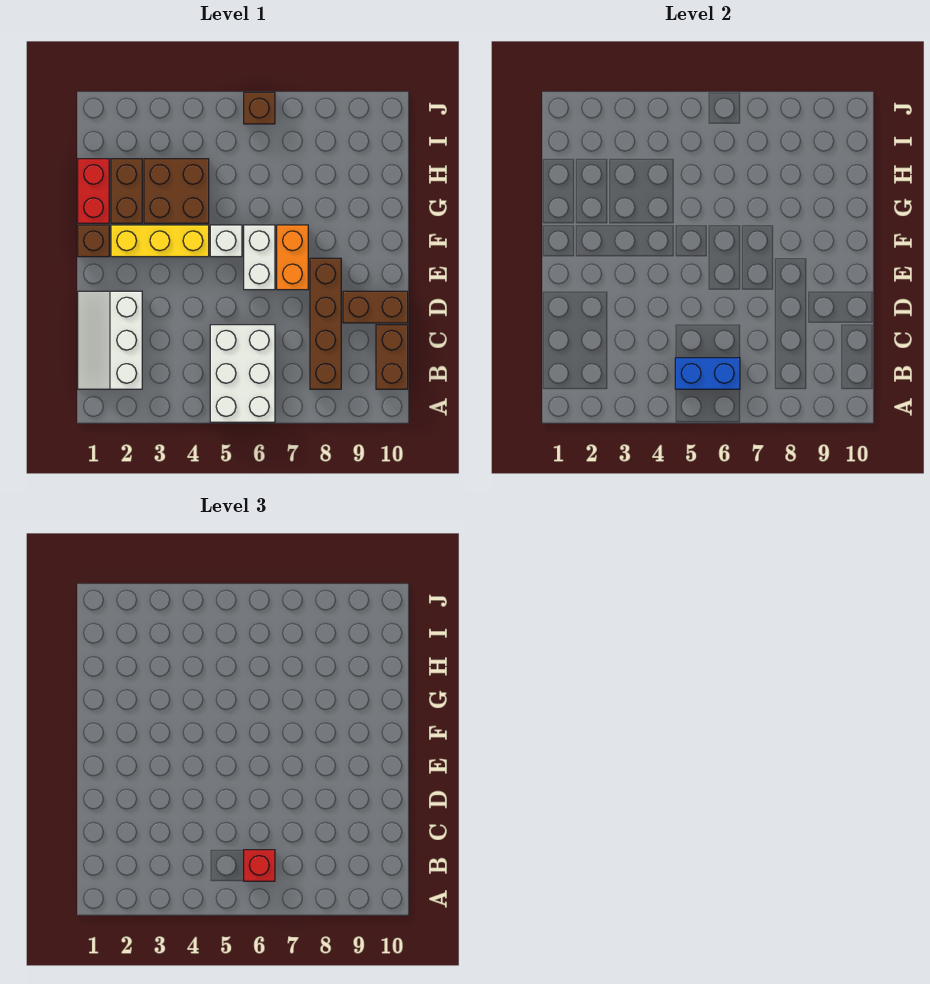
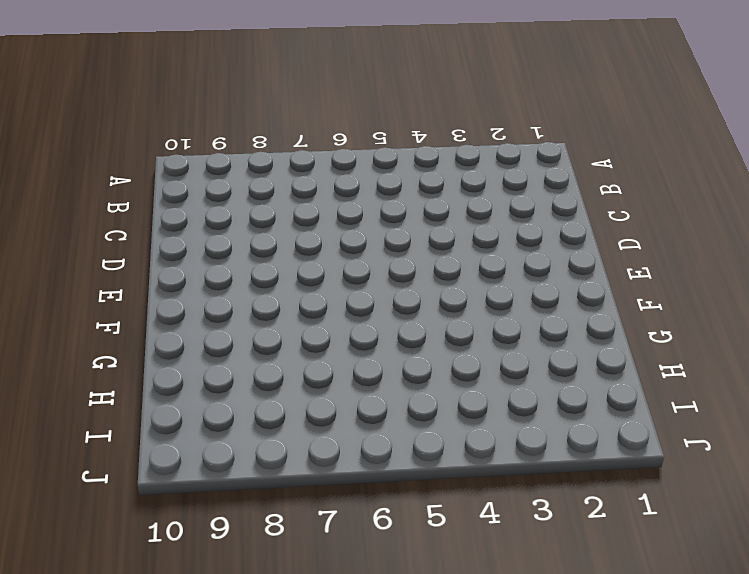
none -> white 2x3 brick [210,325,275,422]
none -> white 2x3 slope [78,291,142,389]
none -> brown 1x4 brick [310,258,341,389]

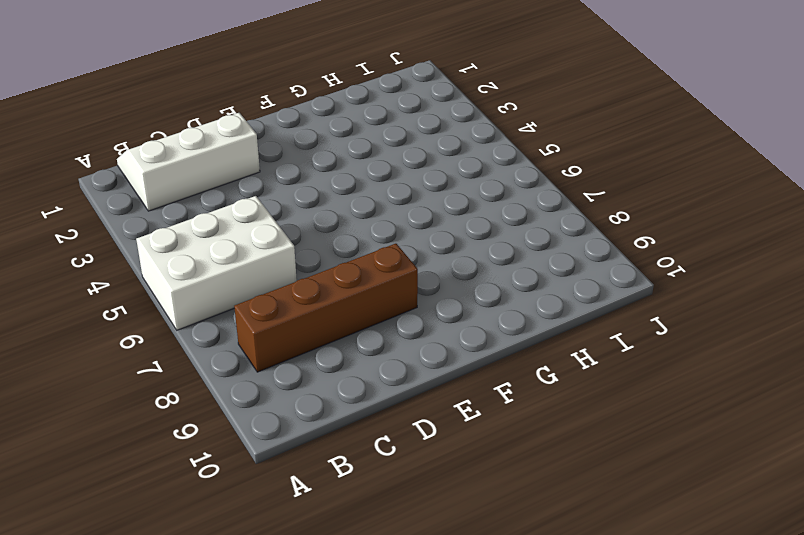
none -> brown 1x2 brick [376,325,408,389]
none -> brown 1x2 brick [343,291,408,323]
none -> white 1x2 brick [244,225,275,290]

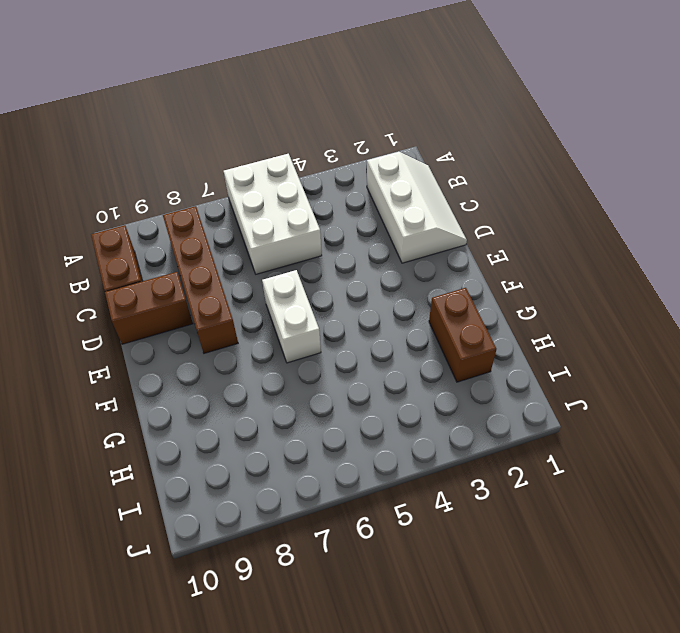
none -> orange 1x2 brick [277,225,308,290]
none -> brown 1x1 brick [78,225,109,257]
none -> yellow 1x3 brick [111,225,209,257]

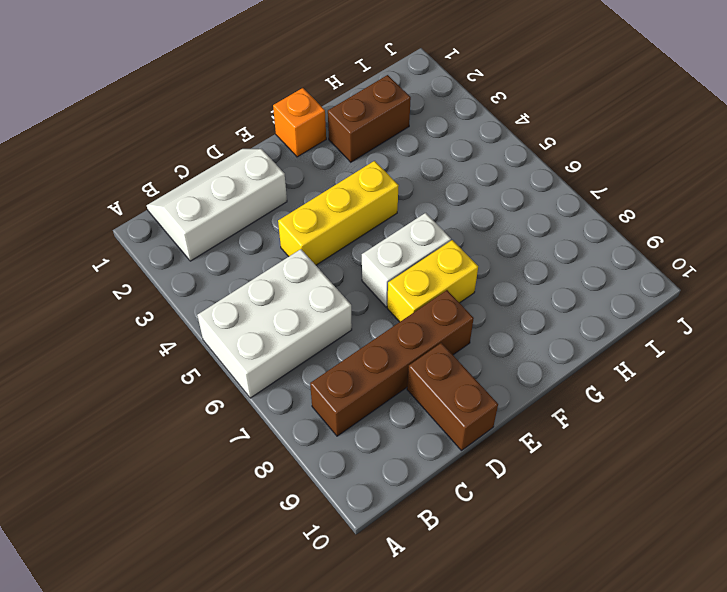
yellow 1x3 brick [278,161,399,265] -> yellow 1x3 brick turned to [111,225,209,257]
yellow 1x2 brick [387,240,478,322] -> orange 1x2 brick [277,225,308,290]
orange 1x1 brick [273,88,326,157] -> brown 1x1 brick [78,225,109,257]
none -> brown 1x2 brick [376,325,408,389]
none -> white 1x1 brick [210,225,242,257]
none -> red 1x2 brick [78,159,109,223]

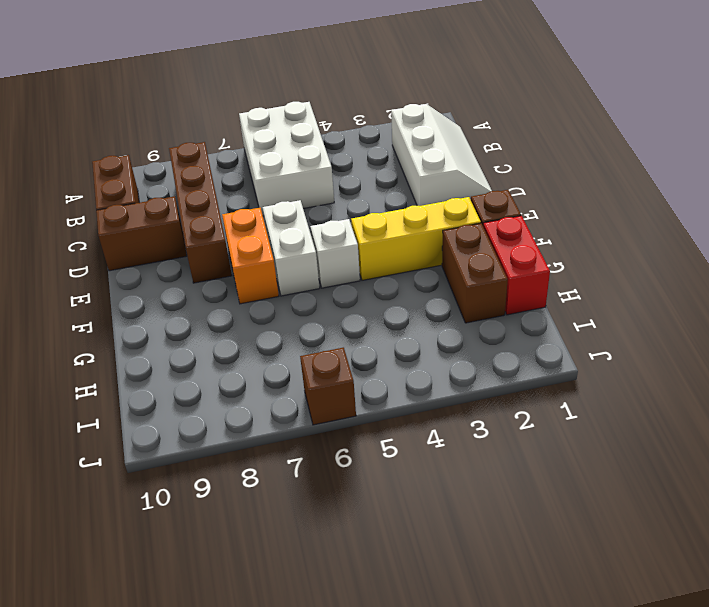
none -> brown 2x2 brick [144,159,209,223]
none -> blue 1x2 brick [675,358,740,389]
none -> red 1x1 brick [244,850,275,881]

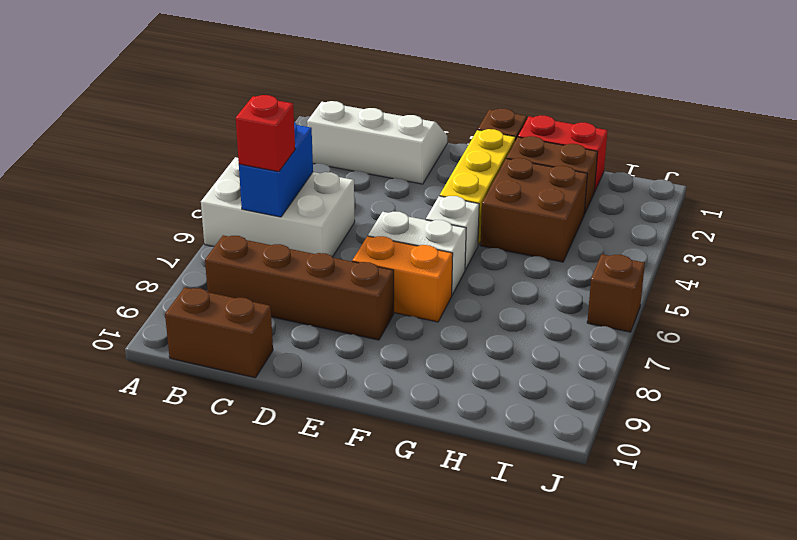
none -> brown 1x2 brick [343,291,408,323]

